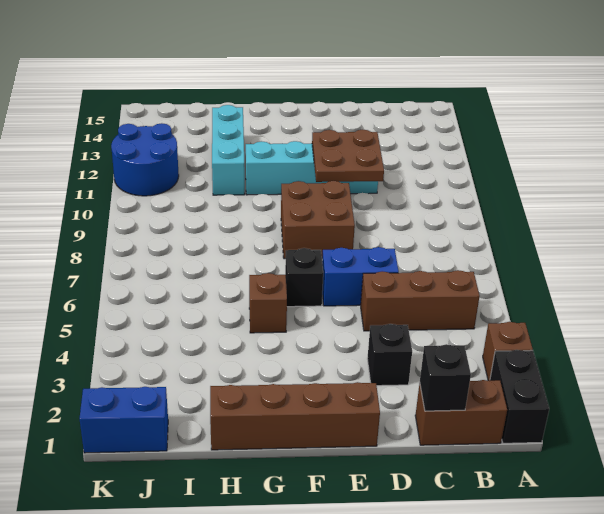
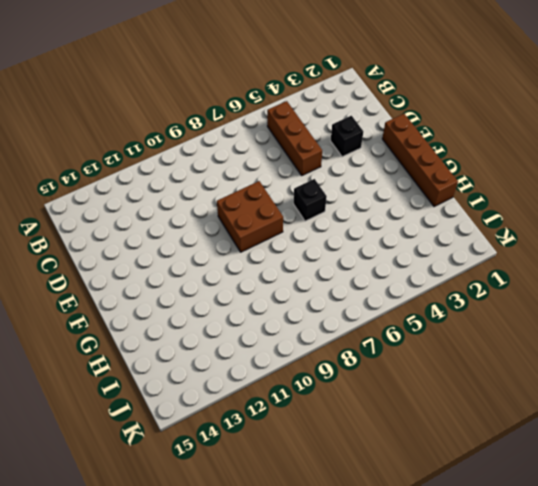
none -> black 1x2 brick [490,350,549,443]
none -> brown 1x1 brick [483,322,533,381]
none -> brown 1x2 brick [415,380,507,445]

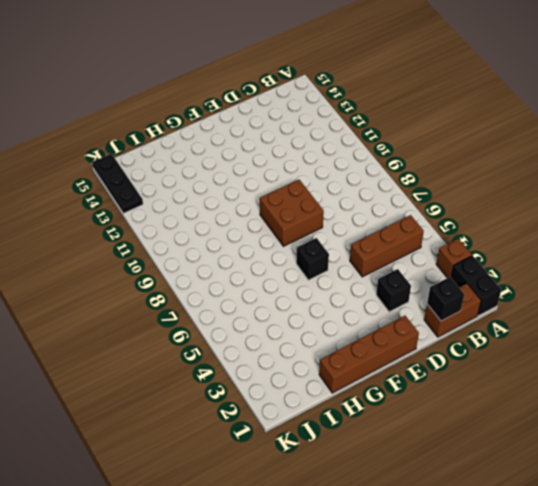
black 1x3 plate [92,154,143,213] -> none
none -> blue 1x2 brick [322,247,399,306]
none -> cyan 1x4 brick [246,141,378,195]
none -> brown 1x1 brick [249,273,287,333]

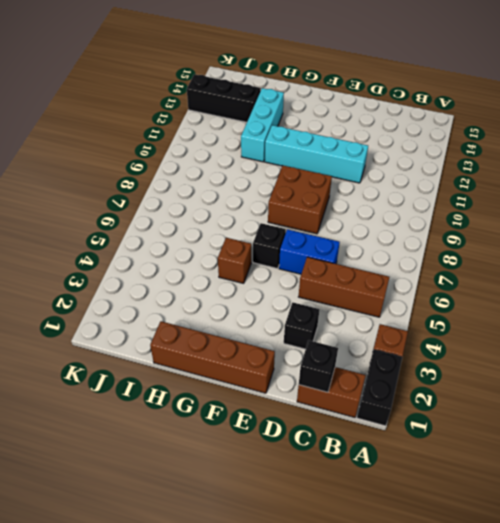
black 1x3 brick [187,74,261,122] -> none
none -> blue 1x2 brick [80,387,168,453]
none -> blue 2x2 round brick [111,123,179,196]
none -> brown 2x2 plate [312,130,384,182]

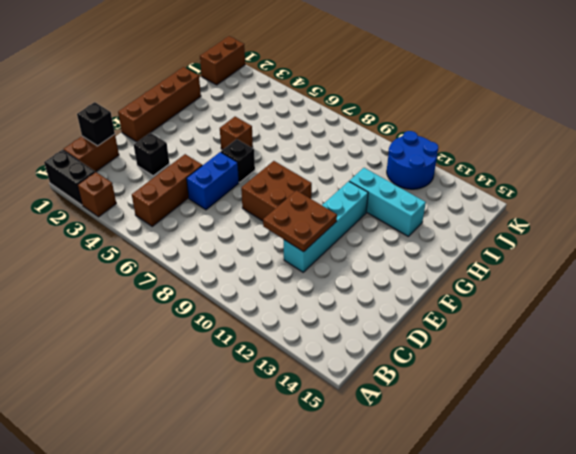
brown 1x2 brick [200,36,245,85] -> blue 1x2 brick [80,387,168,453]

